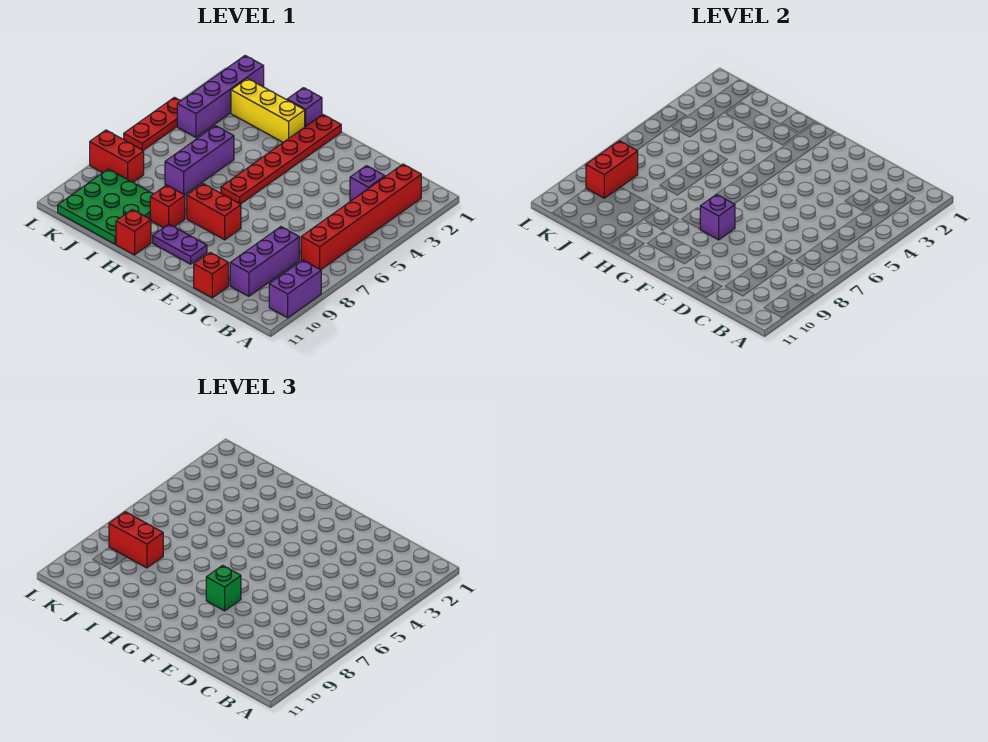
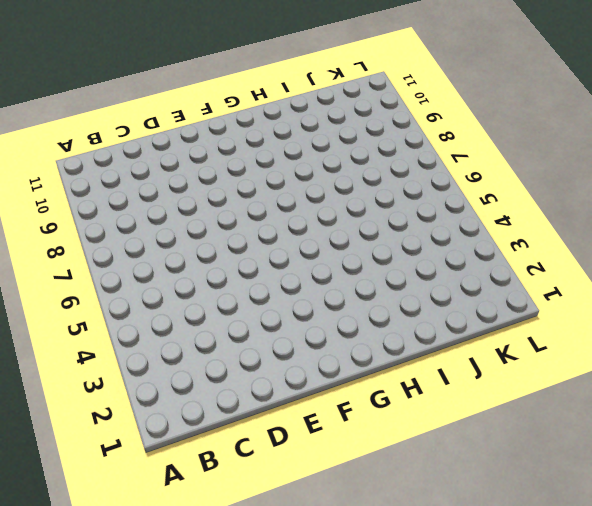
none -> purple 1x2 brick [269,260,321,318]
none -> red 1x6 brick [301,164,421,270]
none -> purple 1x1 brick [350,166,385,201]

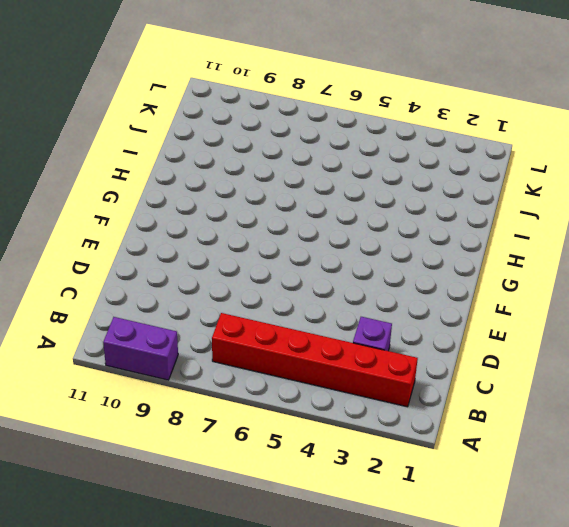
none -> purple 1x3 brick [230,227,299,296]
none -> red 1x1 brick [194,252,229,298]
none -> red 1x2 brick [187,184,241,240]

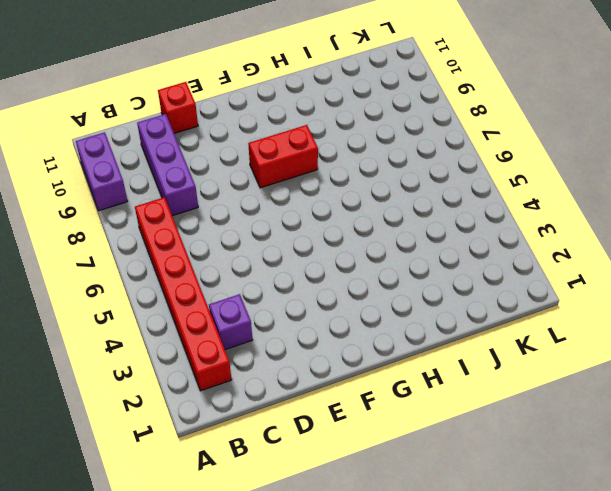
none -> purple 1x2 plate [153,224,207,264]
none -> red 1x6 plate [221,115,341,204]
none -> purple 1x1 brick [287,88,322,127]

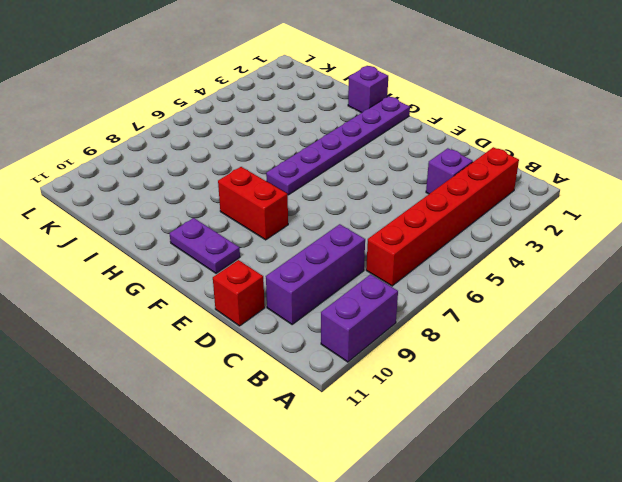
purple 1x6 plate [266,96,410,195] -> red 1x6 plate [221,115,341,204]
none -> yellow 1x3 brick [231,78,305,142]
none -> red 1x1 brick [150,185,185,228]
none -> red 1x1 brick [116,209,151,255]

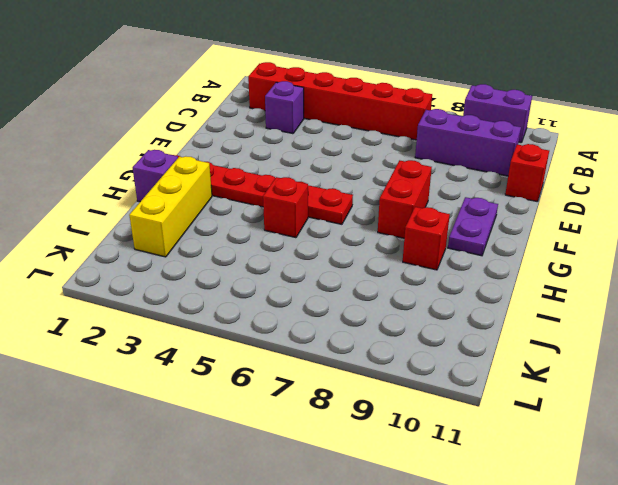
red 1x1 brick [263,177,308,238] -> red 1x1 brick moved to [116,209,151,255]
none -> purple 1x3 brick [165,126,234,195]
none -> green 3x3 plate [58,169,153,244]
none -> purple 1x4 brick [177,56,264,137]

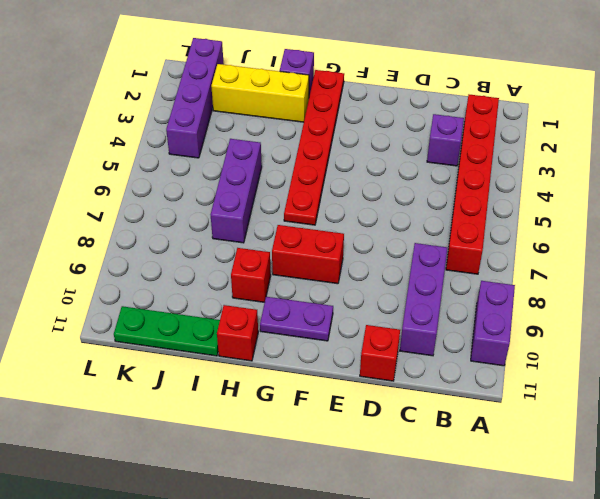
green 1x3 plate [114,306,220,356] -> green 3x3 plate [58,169,153,244]
none -> red 1x2 brick [90,130,144,182]
none -> red 1x3 plate [124,97,181,150]
none -> purple 1x1 brick [700,194,735,240]

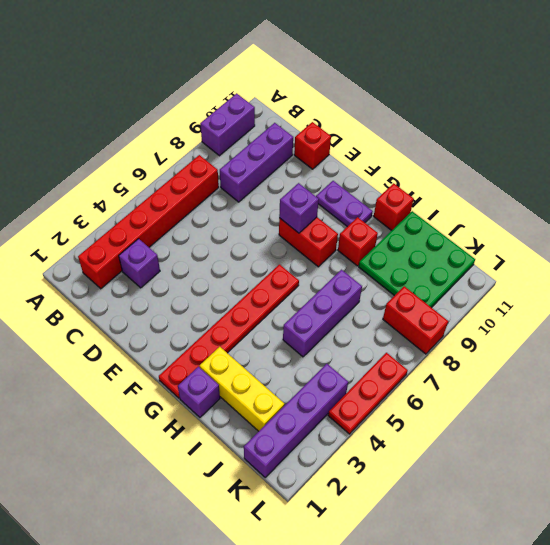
none -> red 1x2 brick [586,141,638,198]
none -> green 1x1 brick [206,565,241,611]
none -> red 1x2 brick [109,512,163,568]

